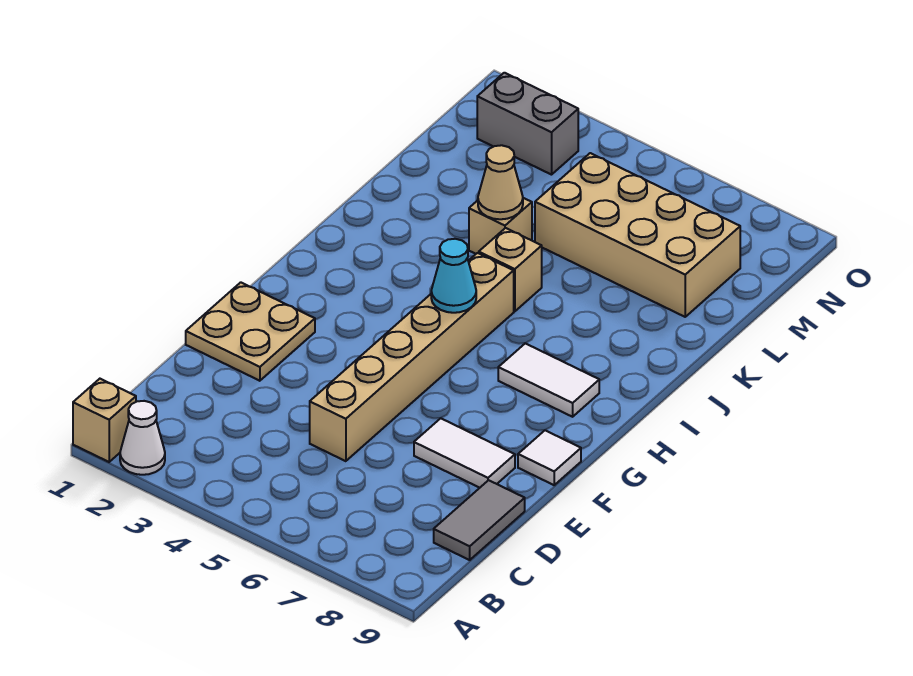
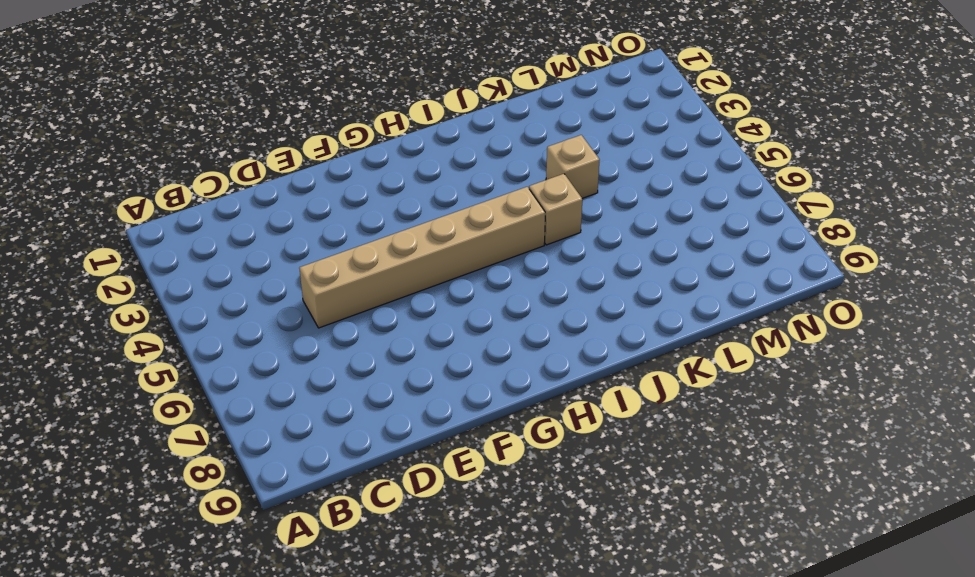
none -> tan 1x1 brick [73,379,136,462]
none -> white 1x1 cone [120,401,165,475]
none -> grey 1x2 tile [434,480,525,560]

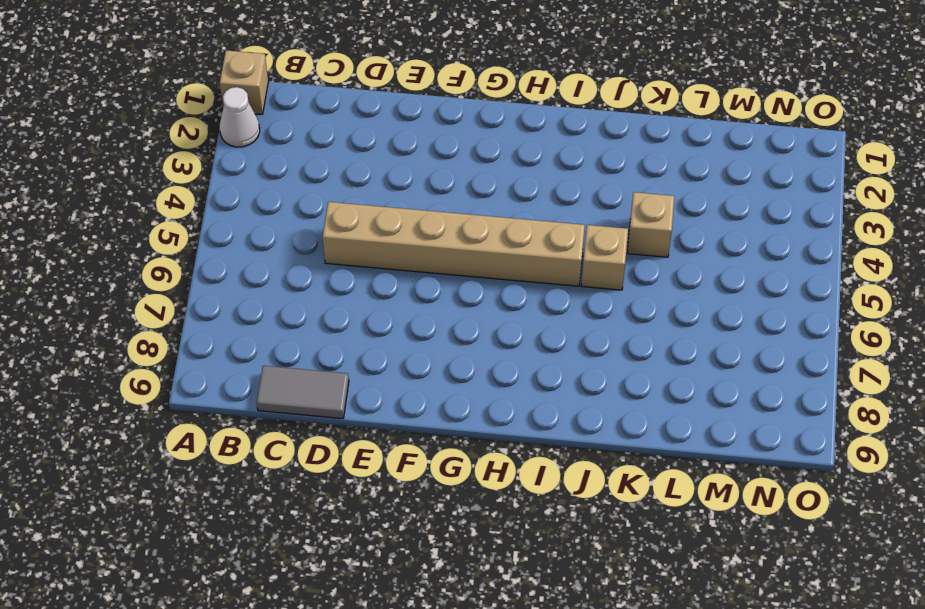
none -> tan 2x2 plate [186,282,315,381]
none -> white 1x2 tile [414,418,515,488]
none -> white 1x1 tile [518,430,581,485]

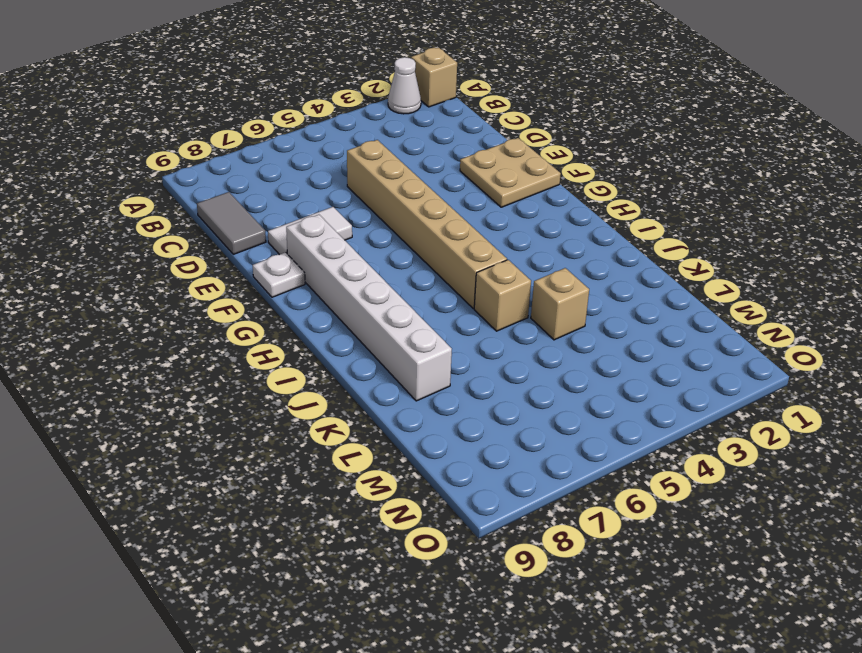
white 1x6 brick [286,215,452,401] -> white 1x2 tile [498,343,599,417]
white 1x1 plate [253,252,305,297] -> white 1x1 tile [518,430,581,485]
none -> tan 2x4 brick [535,153,740,317]
none -> grey 1x2 brick [477,73,578,175]
none -> cyan 1x1 cone [431,239,476,313]

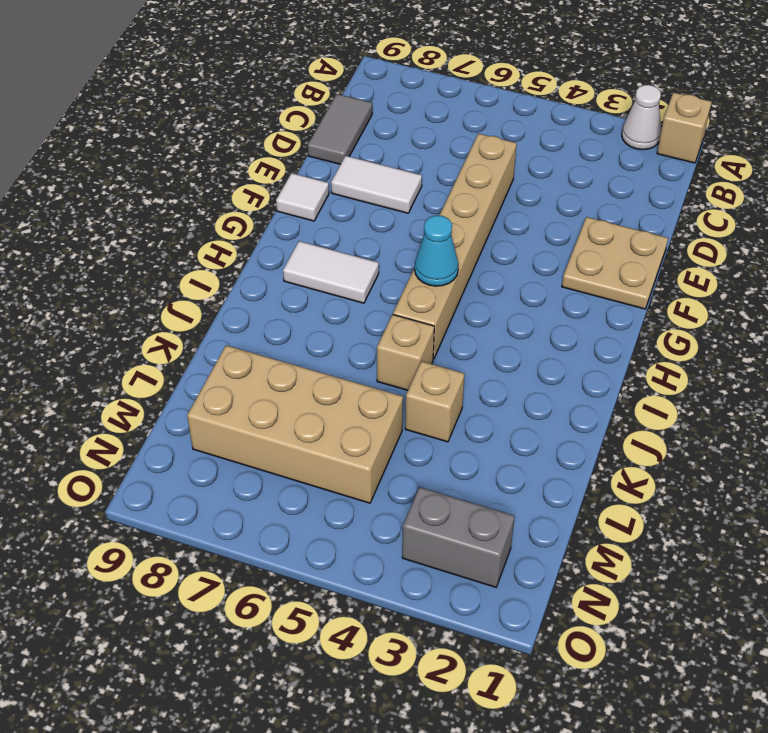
none -> tan 1x1 cone [478,145,523,219]

